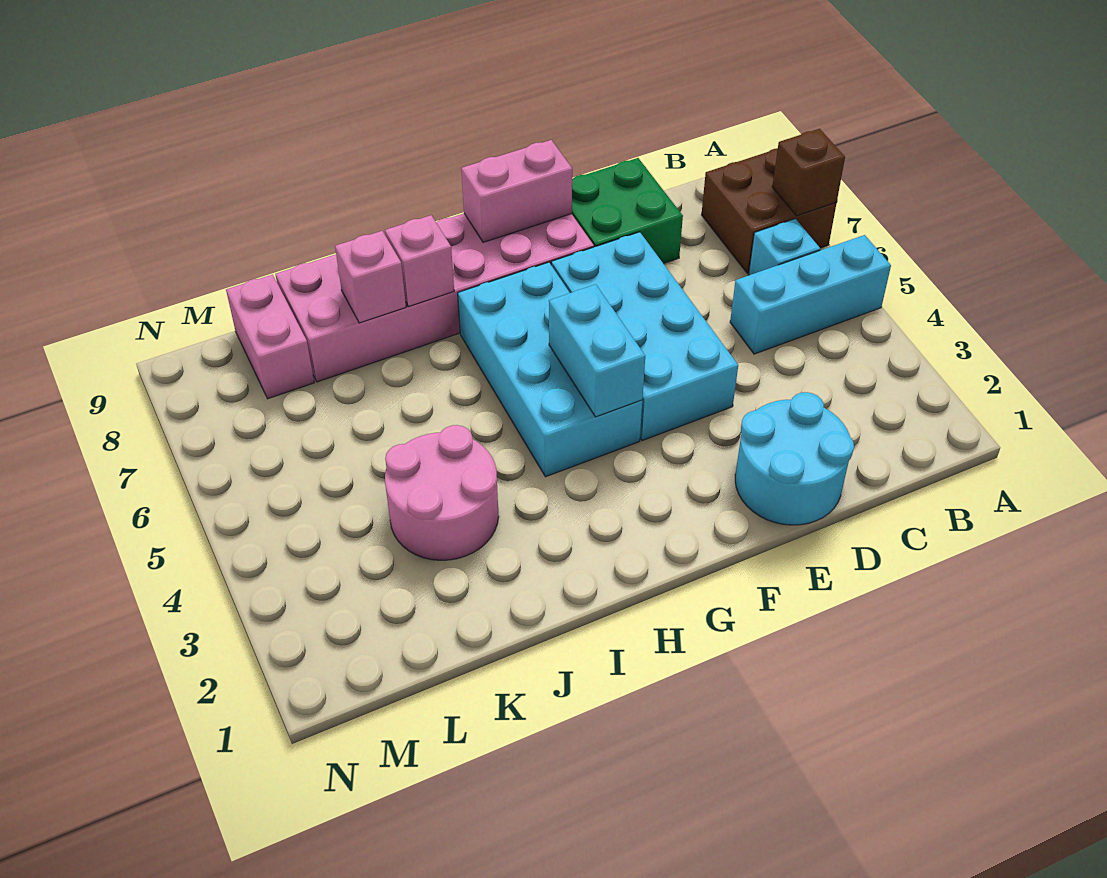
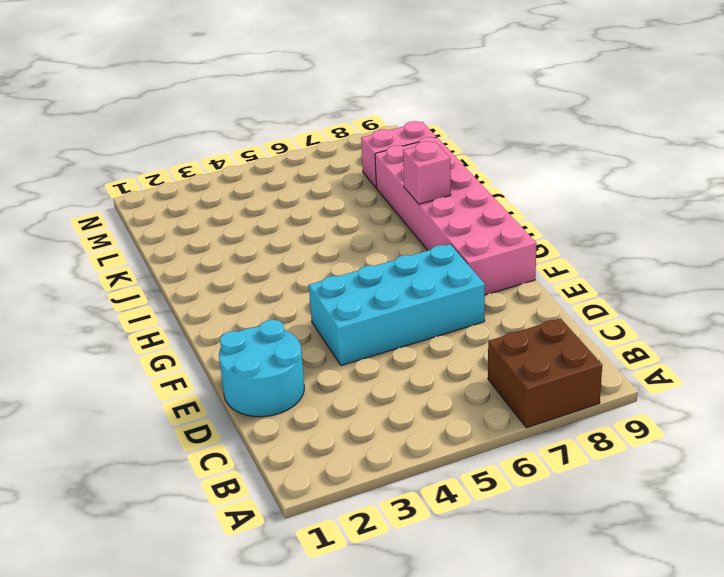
none -> cyan 1x3 brick [730,235,891,354]
none -> cyan 1x1 brick [749,219,820,275]
none -> green 2x2 brick [572,158,683,264]

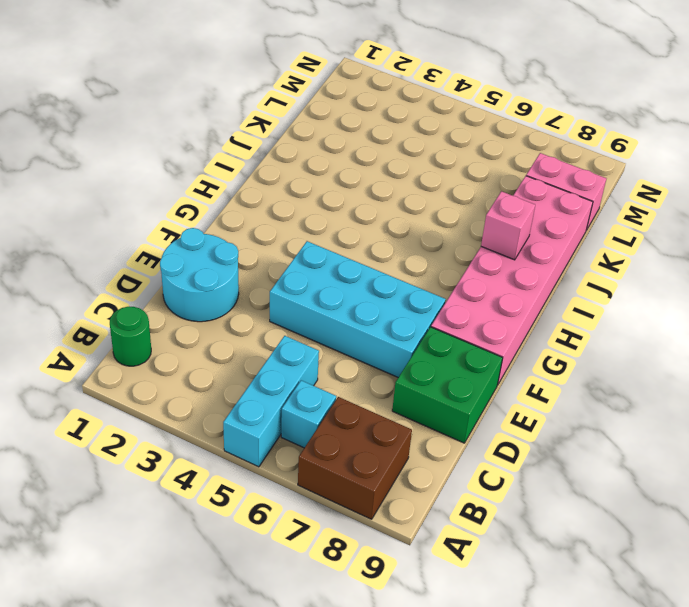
green 1x1 round brick [110,307,151,366] -> none
none -> cyan 2x4 brick [458,262,642,477]
none -> pink 2x2 round brick [385,425,499,560]
none -> brown 1x1 brick [772,129,845,216]

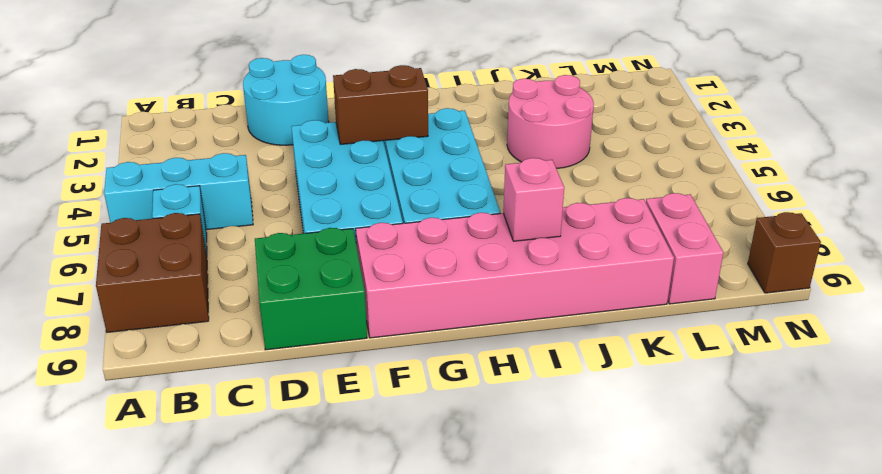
brown 1x2 brick [333,65,428,144] -> cyan 1x2 brick [549,284,645,417]
brown 1x1 brick [748,212,821,293] -> brown 1x1 brick moved to [772,129,845,216]
none -> pink 1x2 brick [461,140,572,242]
none -> pink 1x1 brick [335,231,406,323]

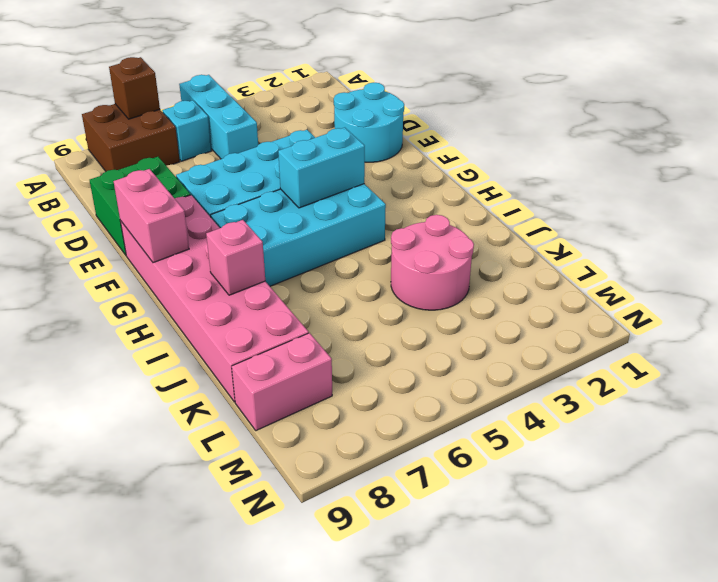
none -> pink 1x1 brick [335,231,406,323]

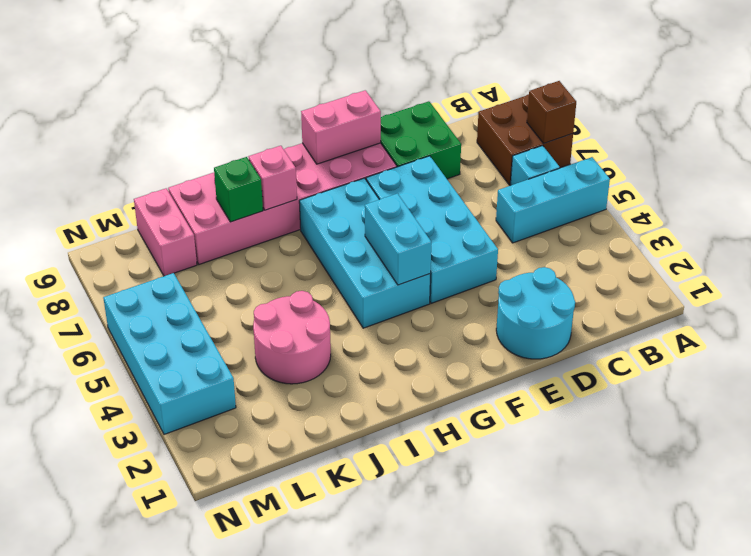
green 1x1 brick [214,157,263,222] -> pink 1x1 brick [335,231,406,323]
cyan 2x4 brick [103,273,236,434] -> none

